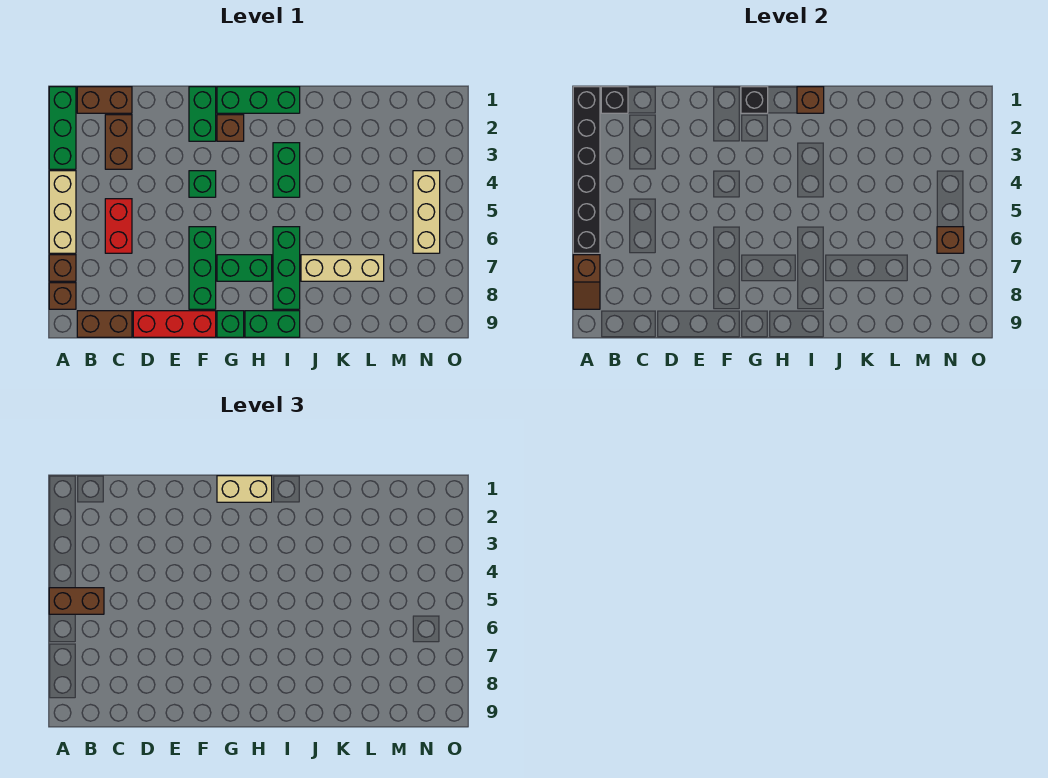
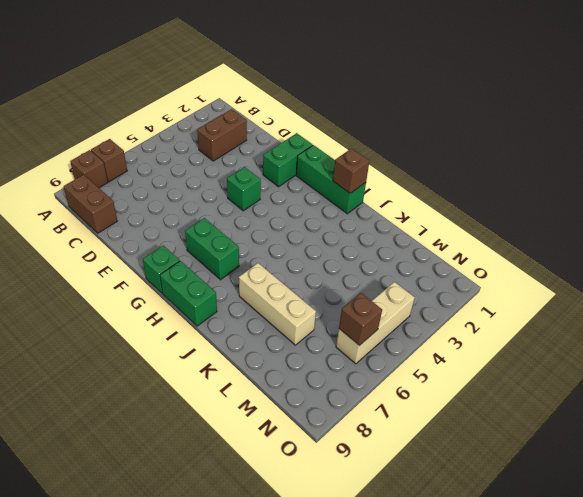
none -> green 1x3 brick [49,87,76,169]
none -> tan 1x3 brick [49,171,76,253]
none -> brown 1x2 brick [77,87,132,113]

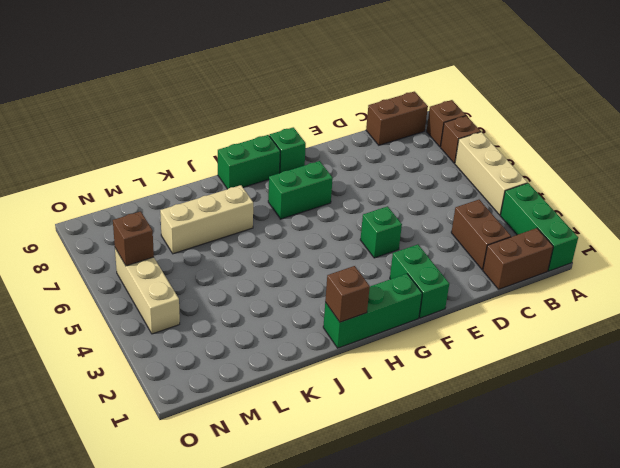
none -> red 1x2 brick [105,199,132,253]
none -> red 1x3 brick [133,311,216,337]
none -> green 1x3 brick [189,227,216,309]

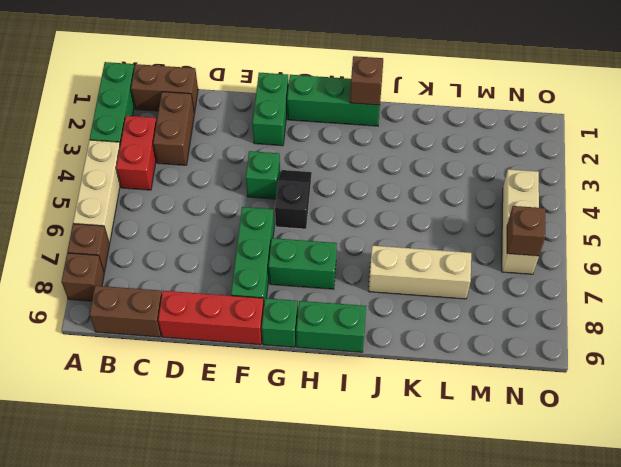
red 1x2 brick [116,116,157,190] -> red 1x2 brick moved to [105,199,132,253]
black 1x2 slope [275,170,312,229] -> none
none -> brown 1x1 brick [217,115,244,141]
none -> green 1x2 brick [273,143,300,197]
none -> green 1x3 brick [273,227,300,309]

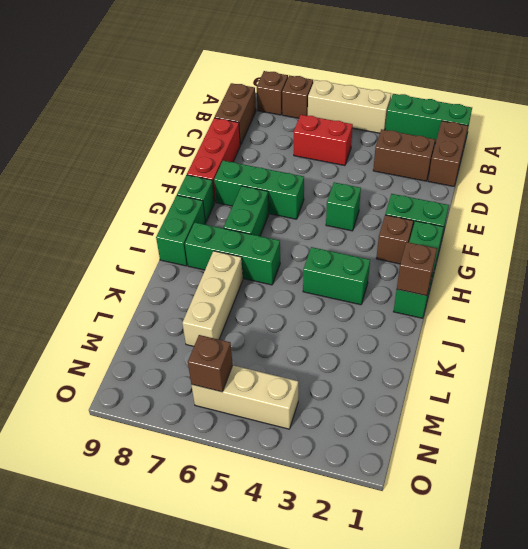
none -> black 1x6 brick [573,87,600,253]
none -> brown 1x2 slope [573,255,600,309]
none -> black 1x1 brick [601,87,628,113]

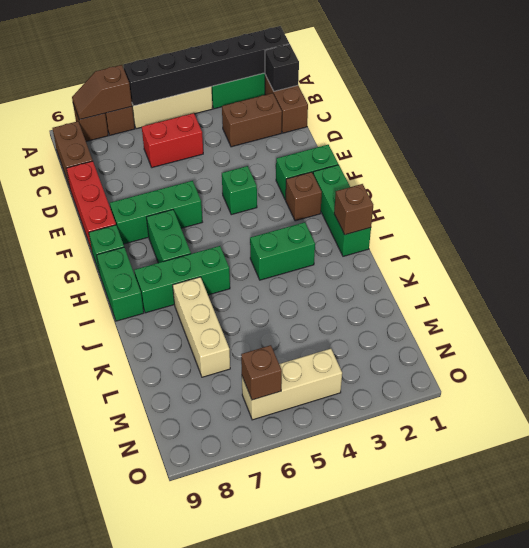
none -> black 1x1 brick [741,87,768,113]
none -> brown 1x2 brick [49,588,104,614]
none -> tan 1x2 brick [217,476,272,502]

